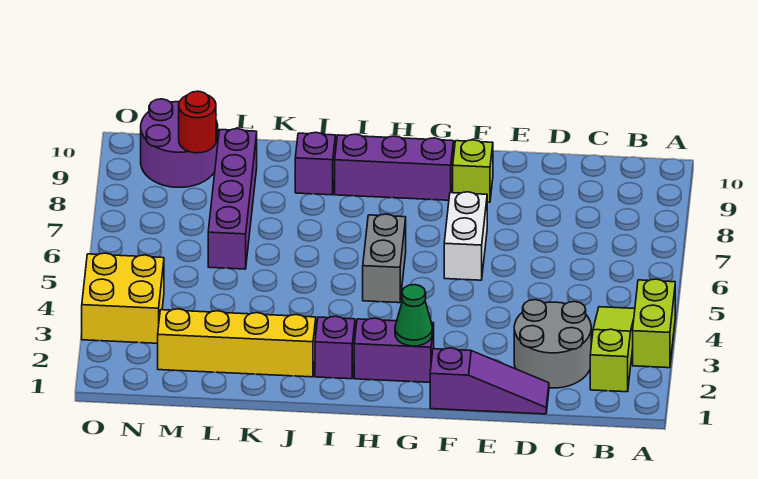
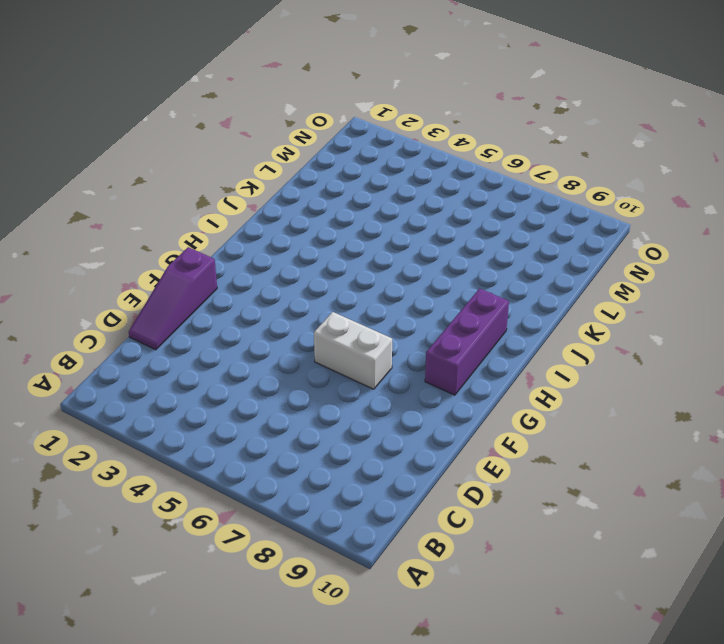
none -> lime 1x2 brick [633,279,675,368]
none -> lime 1x3 slope [590,307,635,392]
none -> grey 2x2 round brick [514,300,591,388]

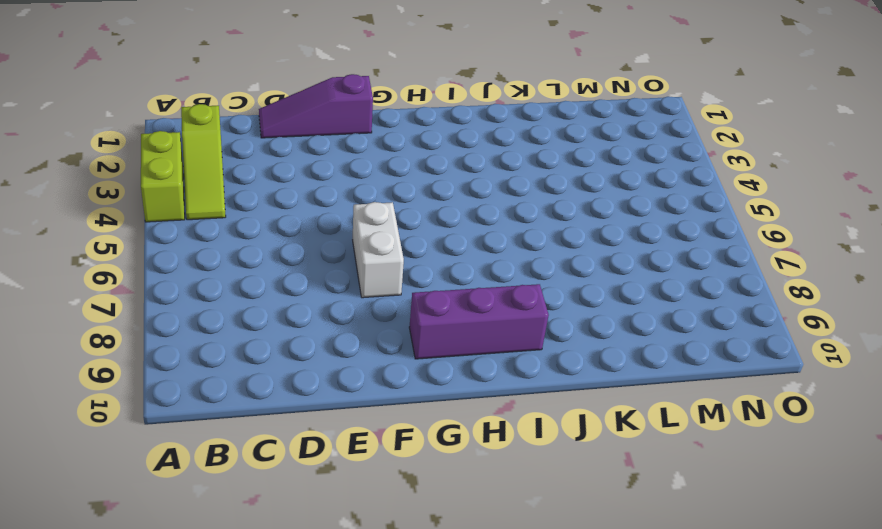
none -> grey 2x2 round brick [514,300,591,388]
none -> lime 1x1 brick [453,140,493,202]
none -> purple 1x2 brick [354,318,434,382]

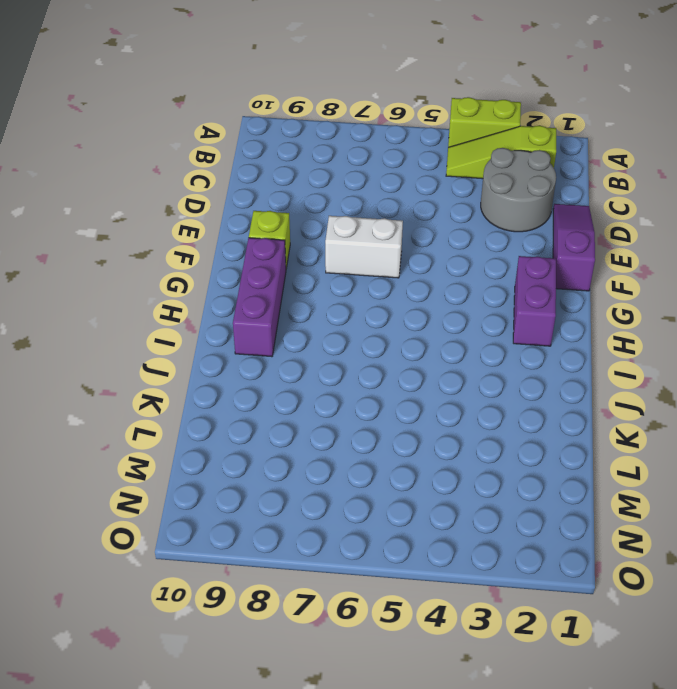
none -> grey 1x2 brick [363,214,406,303]
none -> purple 1x1 brick [315,316,355,379]
none -> yellow 1x4 brick [158,309,316,377]

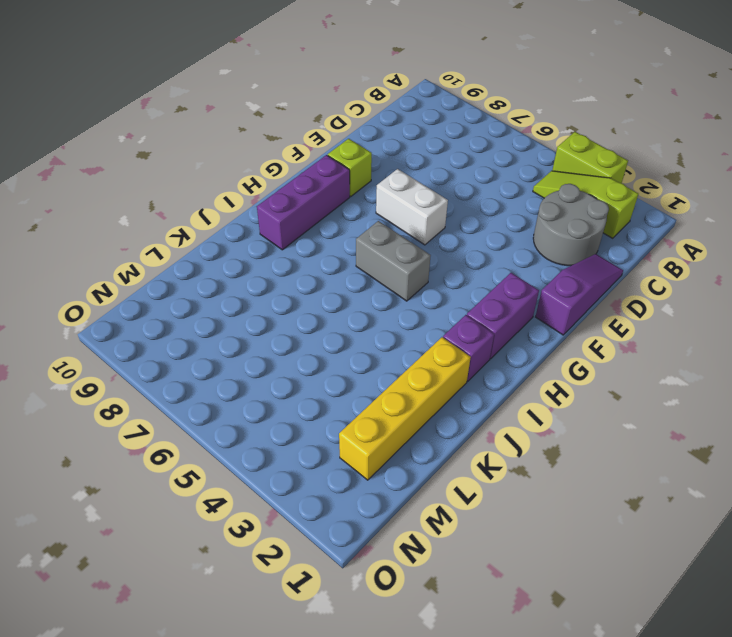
none -> purple 1x1 brick [295,132,336,195]
none -> purple 1x4 brick [208,129,257,269]
none -> purple 2x2 round brick [141,99,218,187]

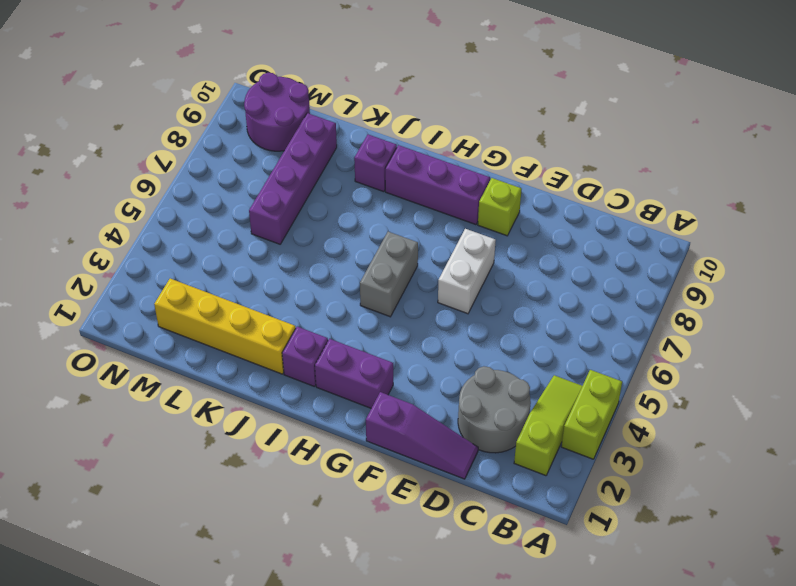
none -> yellow 2x2 brick [82,253,164,343]
none -> green 1x1 cone [395,285,432,346]
none -> red 1x1 round brick [179,91,216,153]

